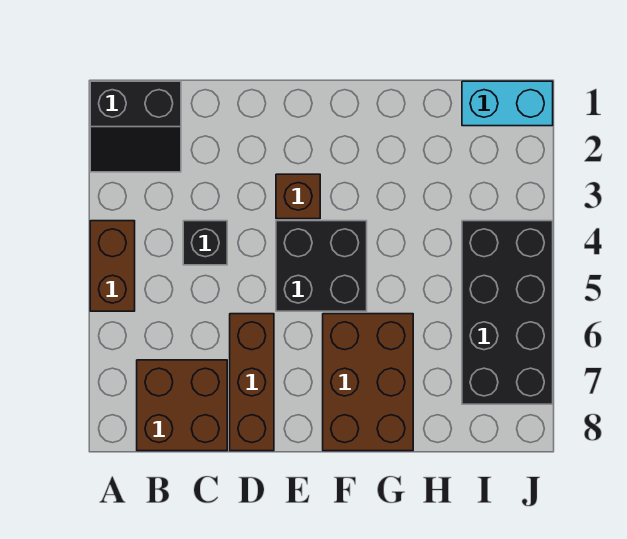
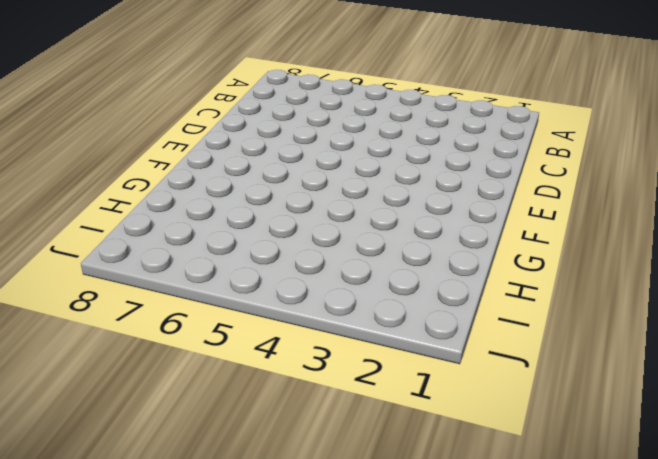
none -> black 2x2 slope [90,81,181,172]
none -> brown 1x2 brick [90,221,135,311]

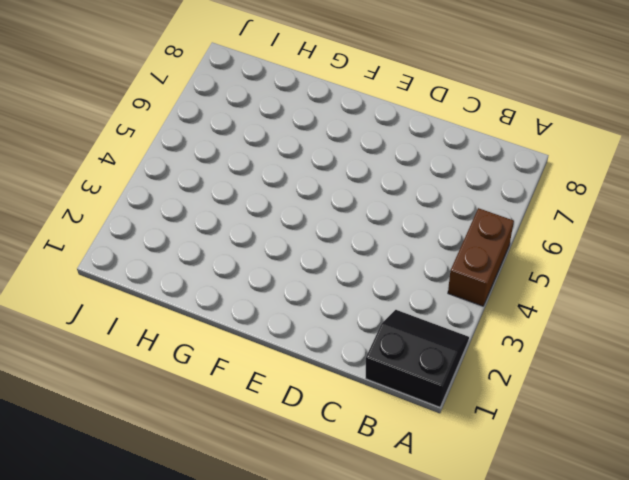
none -> brown 2x2 brick [137,360,227,451]
none -> black 1x1 brick [183,221,227,265]

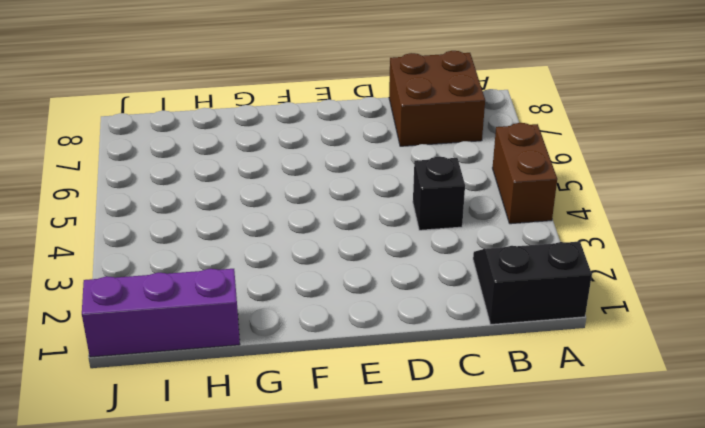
purple 1x3 brick [82,269,240,357] -> cyan 1x2 brick [462,81,553,126]
none -> brown 1x3 brick [230,314,274,451]
none -> brown 1x1 brick [276,174,320,219]

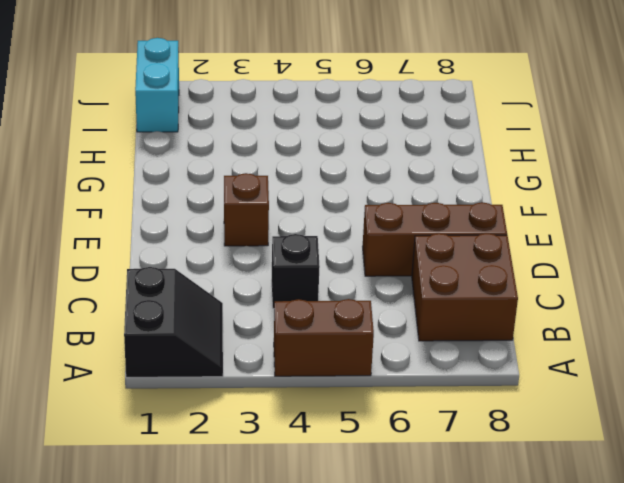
none -> black 2x2 brick [276,221,367,311]
none -> brown 2x3 brick [323,314,413,451]

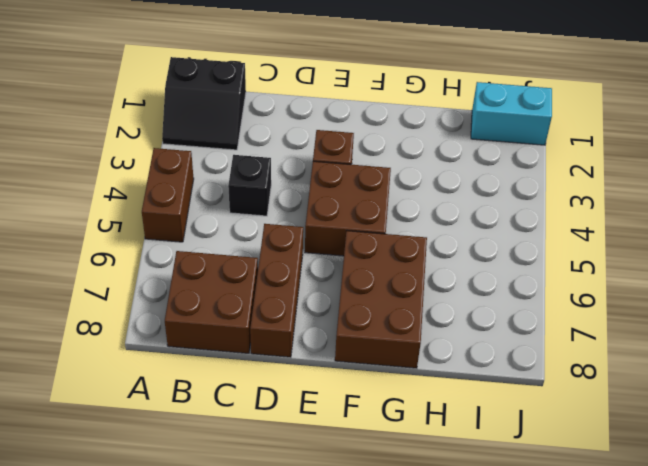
brown 2x2 brick [305,161,391,256] -> black 2x2 brick [276,221,367,311]
none -> black 2x4 brick [462,221,553,404]

